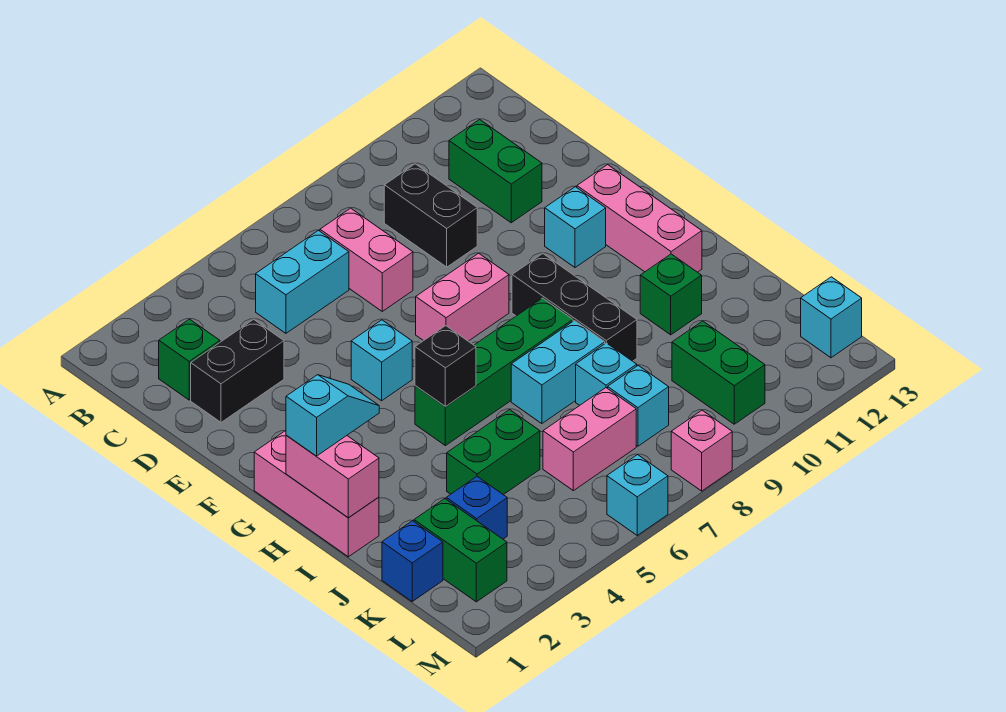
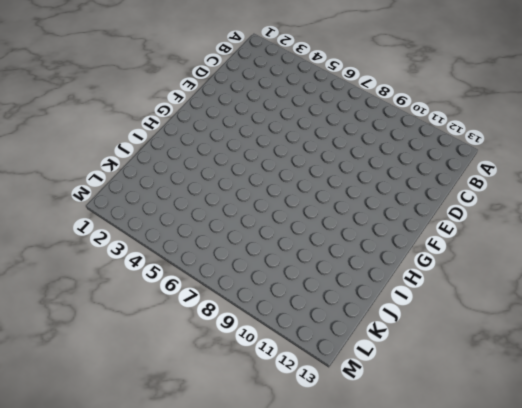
none -> green 1x1 brick [159,319,220,400]
none -> cyan 1x2 brick [256,231,349,333]
none -> pink 1x2 brick [320,208,413,311]

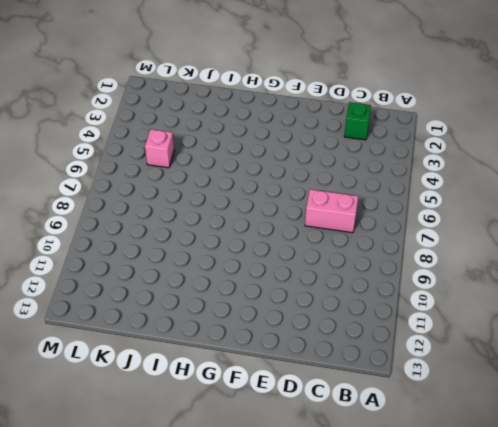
pink 1x1 brick [145,129,174,168] -> pink 1x1 brick moved to [671,410,732,491]
none -> cyan 1x2 brick [256,231,349,333]
none -> black 1x2 brick [384,164,477,267]
none -> green 1x2 brick [449,119,542,223]

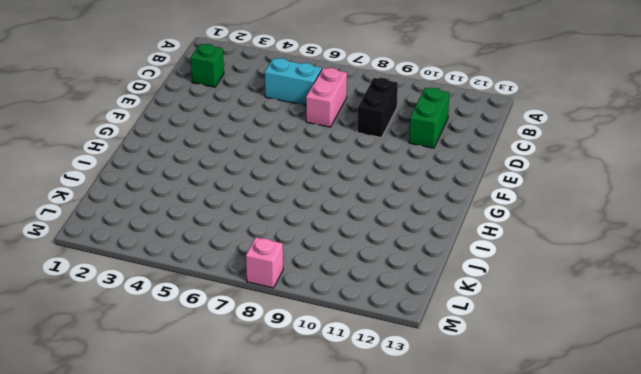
none -> black 1x2 brick [191,319,284,422]
none -> cyan 1x1 brick [351,320,412,401]
none -> pink 1x2 brick [416,253,509,341]

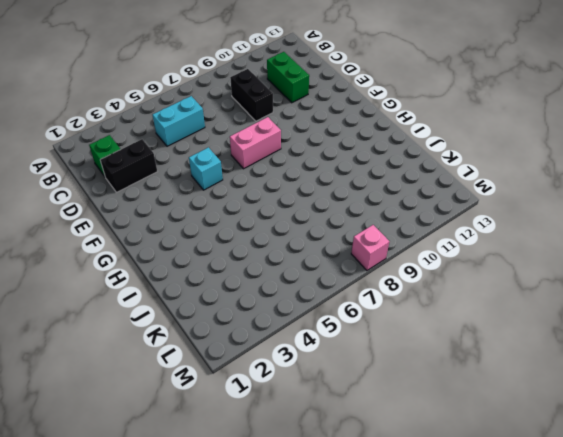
none -> pink 1x2 brick [320,208,413,311]
none -> cyan 1x1 brick [545,187,606,268]
none -> pink 1x3 brick [577,165,702,272]

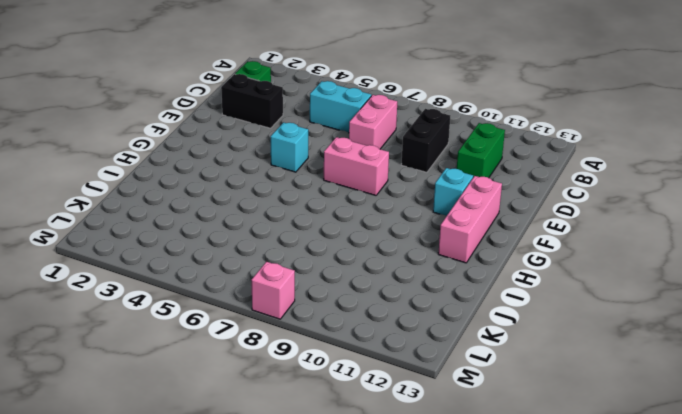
none -> pink 1x3 brick [254,431,379,557]
none -> black 1x3 brick [512,254,637,361]
none -> green 1x4 brick [415,298,573,446]

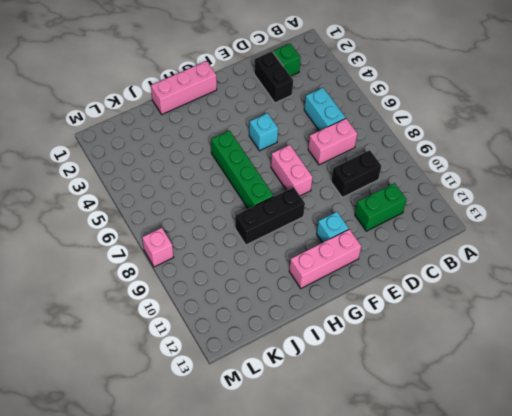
none -> cyan 1x2 brick [511,321,605,424]
none -> green 1x1 brick [640,254,702,335]
none -> green 1x2 brick [447,410,540,495]

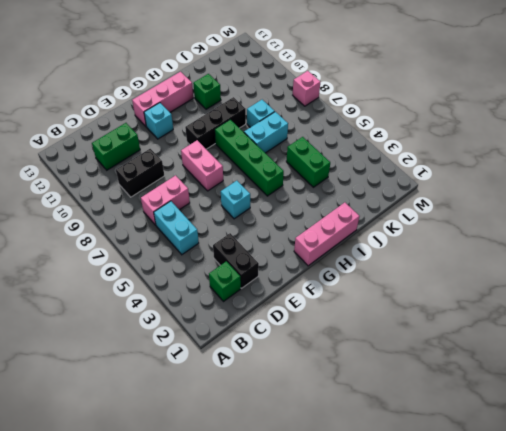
cyan 1x2 brick [244,112,288,153] -> cyan 1x2 brick turned to [511,321,605,424]
none -> blue 1x1 brick [382,521,443,601]
none -> green 1x2 brick [414,499,507,602]
none -> blue 1x1 brick [446,477,507,539]

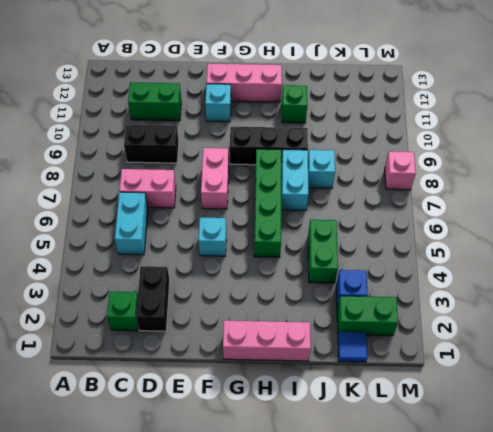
blue 1x1 tile [338,332,367,362] -> blue 1x1 brick [382,521,443,601]
none -> pink 1x2 brick [543,388,636,491]
none -> cyan 1x1 brick [608,365,669,446]
none -> green 1x2 brick [672,321,765,424]

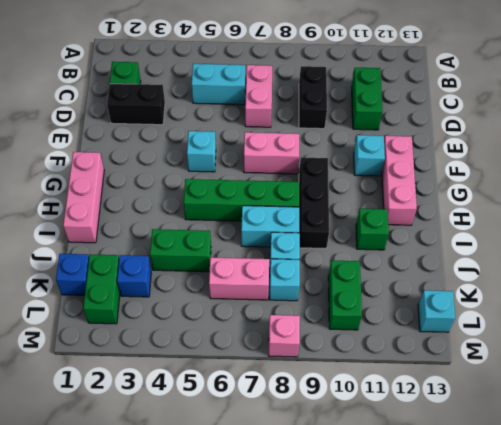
none -> cyan 1x1 brick [607,455,668,535]
none -> pink 1x2 brick [286,435,379,518]
none -> black 1x1 brick [415,326,476,406]

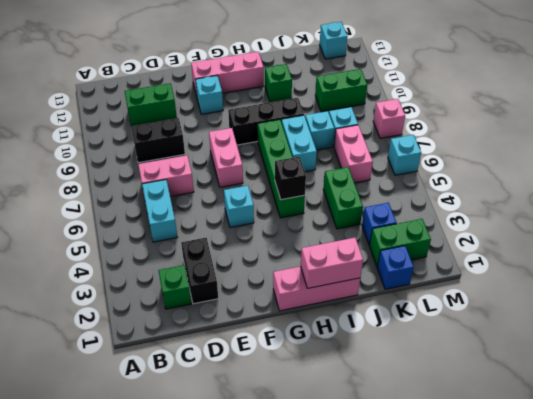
none -> cyan 1x2 slope [286,375,379,456]

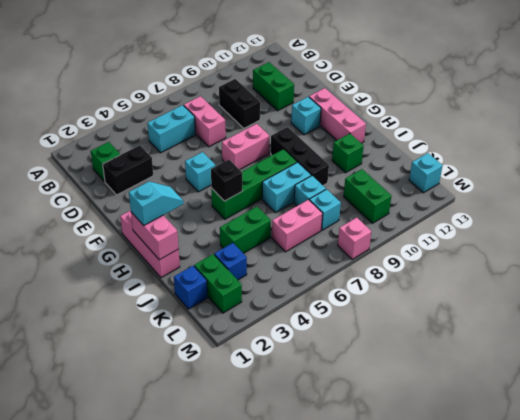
none -> cyan 1x1 brick [607,455,668,535]

